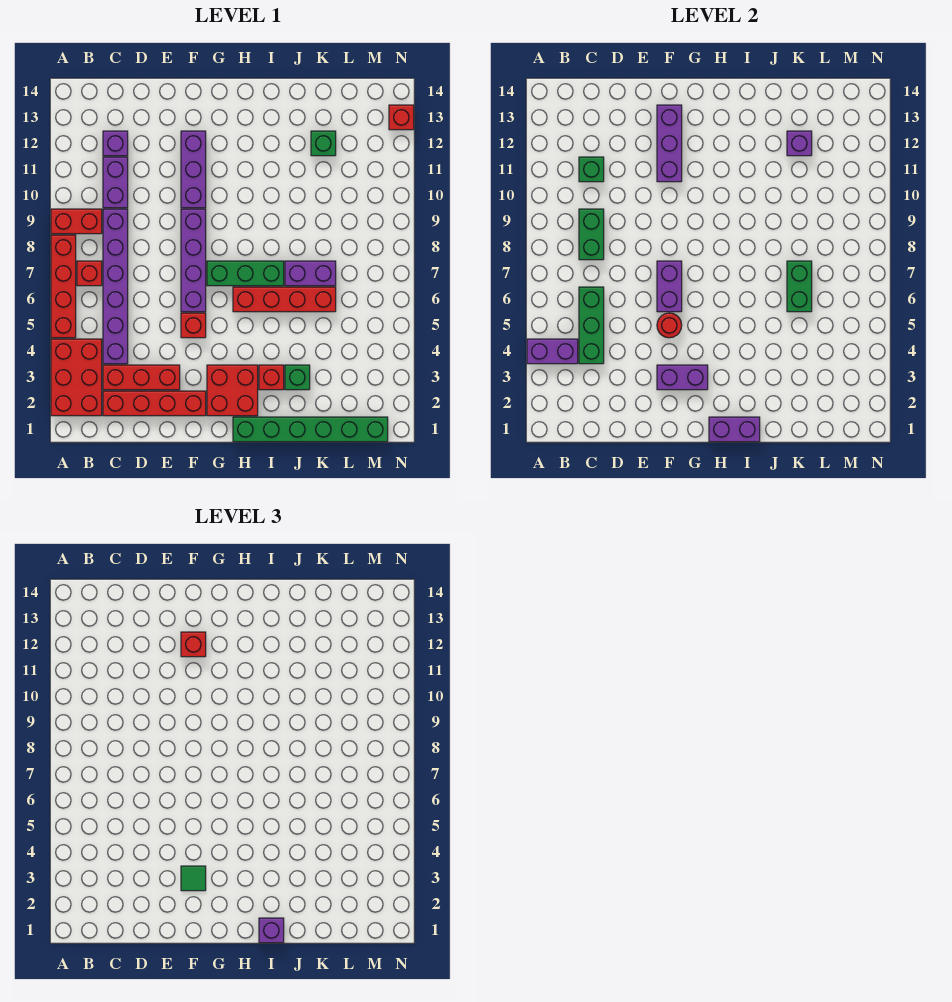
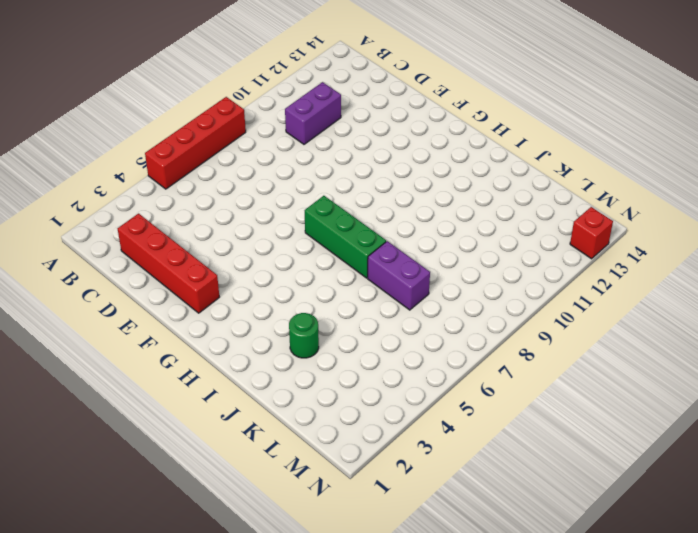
green 1x1 round brick [289,313,319,358] -> green 1x1 brick [285,365,310,390]
none -> red 2x3 brick [51,339,102,416]
none -> red 1x2 brick [51,209,102,234]
none -> red 1x1 brick [77,261,102,286]
none -> red 1x3 brick [103,365,180,390]

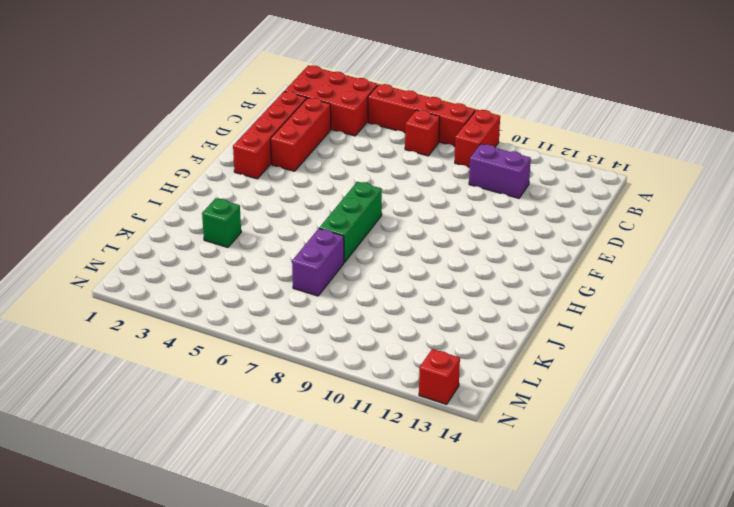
none -> purple 1x6 brick [103,209,128,364]
none -> purple 1x1 brick [103,131,128,156]
none -> red 1x1 brick [181,313,206,338]
none -> purple 1x4 brick [181,209,206,312]

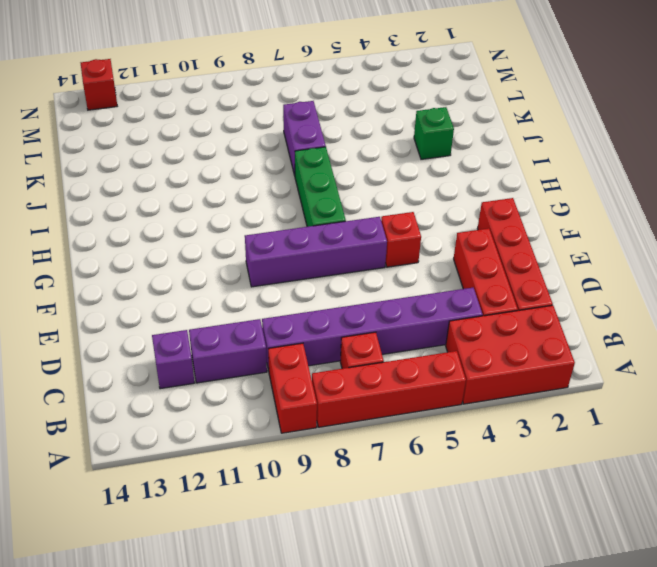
none -> purple 1x3 brick [181,131,206,208]
none -> red 2x2 brick [207,365,258,416]
none -> green 1x6 brick [233,417,388,442]
none -> red 1x4 brick [233,287,336,312]

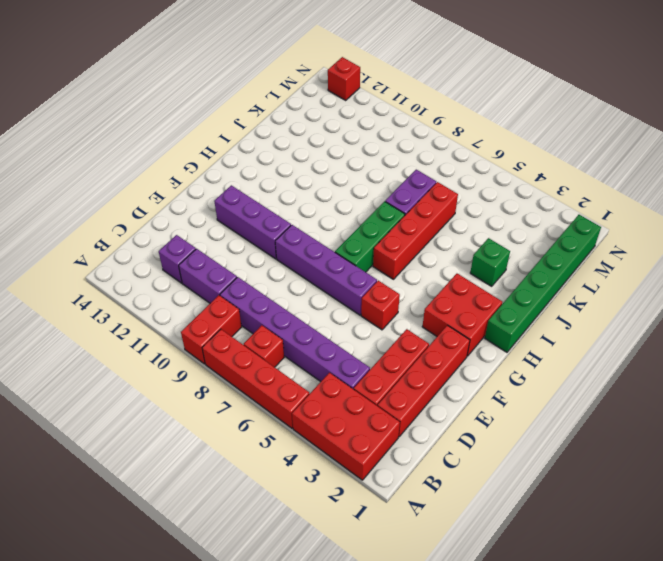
none -> red 1x1 brick [259,365,284,390]
none -> green 1x1 brick [311,131,336,156]
none -> purple 1x2 brick [527,339,578,364]
none -> green 1x3 brick [579,287,604,364]

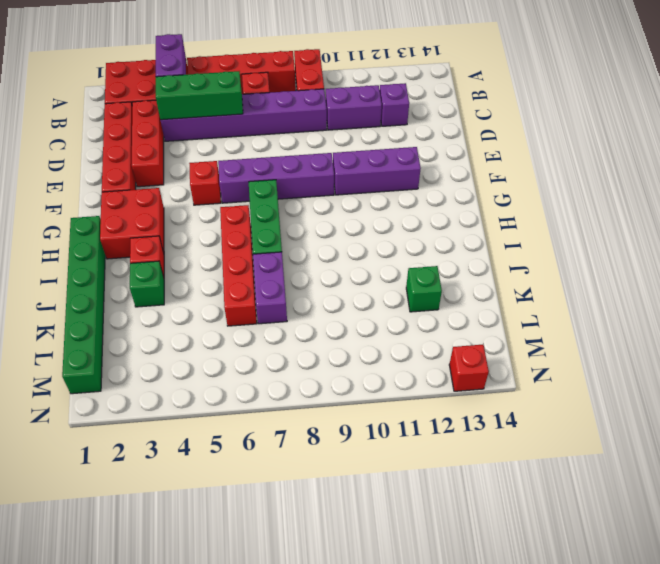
none -> green 1x2 brick [579,209,604,260]
none -> green 1x1 brick [579,157,604,182]
none -> purple 1x2 brick [657,365,708,390]
none -> red 1x1 round brick [657,313,682,338]

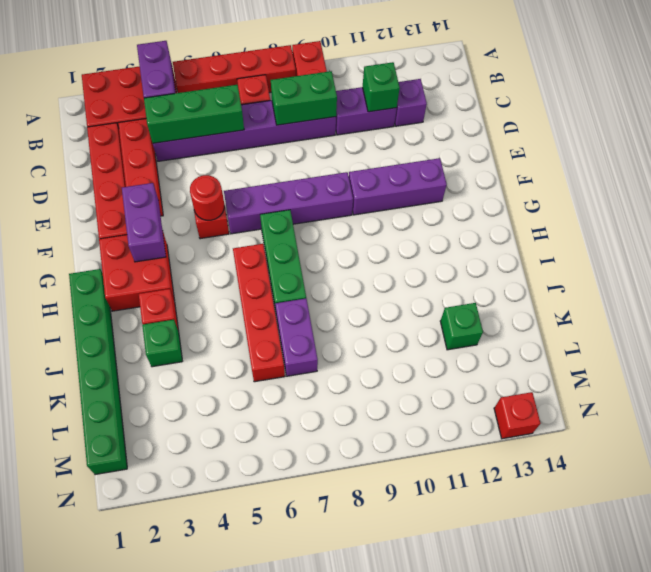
none -> purple 1x2 brick [657,261,682,312]
none -> purple 1x3 brick [657,105,682,182]
none -> purple 1x2 brick [709,417,760,442]
none -> green 1x2 brick [787,261,812,312]

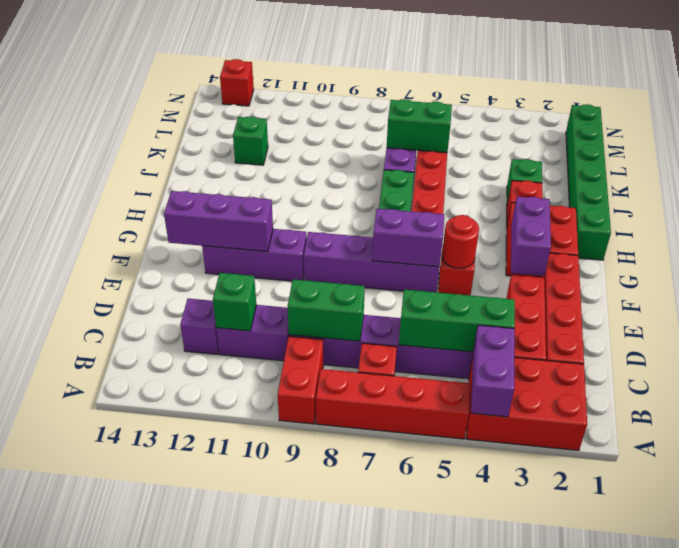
none -> purple 1x2 brick [709,417,760,442]
none -> purple 1x1 brick [787,131,812,156]
none -> green 1x1 tile [181,866,206,891]
none -> red 1x1 brick [181,632,206,657]

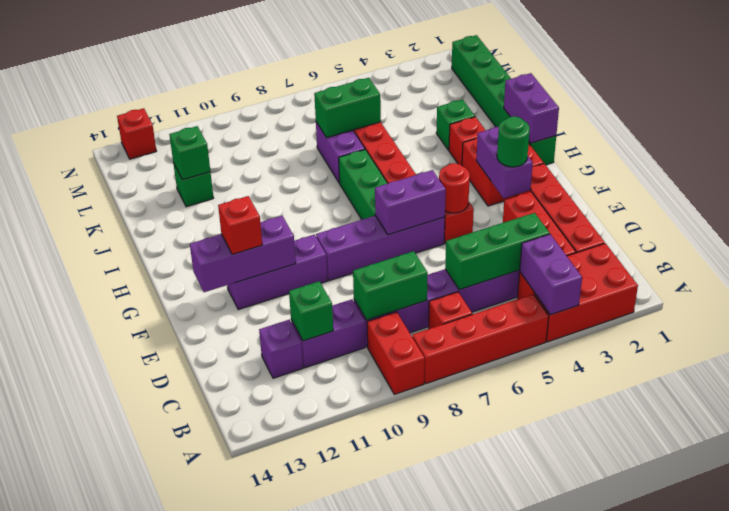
green 1x1 round brick [497,116,530,167] -> green 1x1 tile [181,866,206,891]
green 1x1 brick [169,126,210,180] -> purple 1x1 brick [787,131,812,156]
none -> purple 1x1 brick [259,918,284,943]

